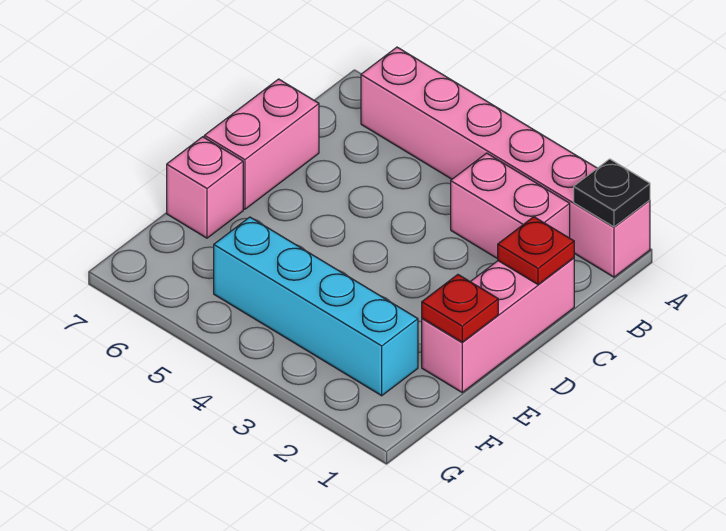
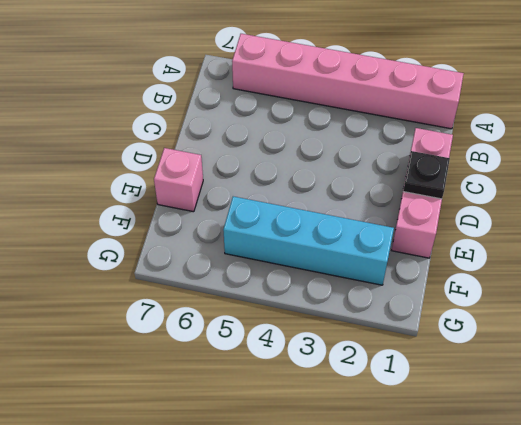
black 1x1 plate [403,151,450,199] -> black 1x1 plate moved to [574,159,650,227]
none -> pink 1x2 brick [451,153,570,259]
none -> pink 1x2 brick [204,79,319,209]

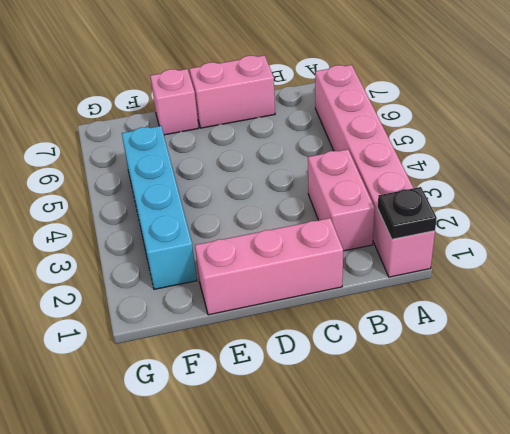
none -> red 1x1 plate [498,217,574,285]
none -> red 1x1 plate [422,275,498,342]

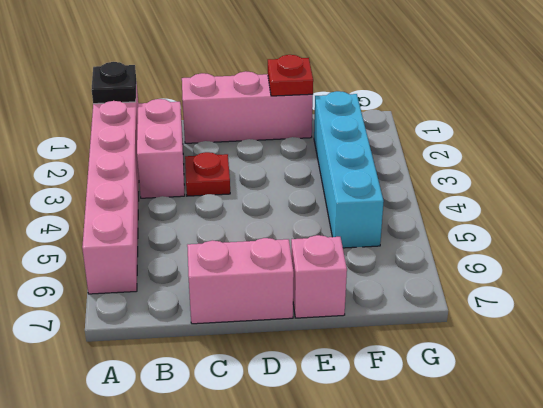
red 1x1 plate [185,152,230,196] -> red 1x1 plate moved to [498,217,574,285]

